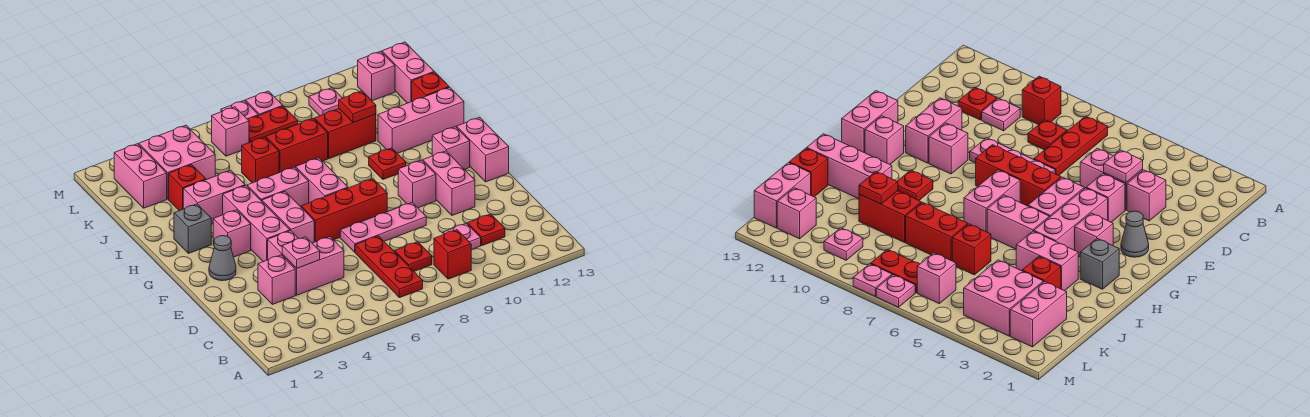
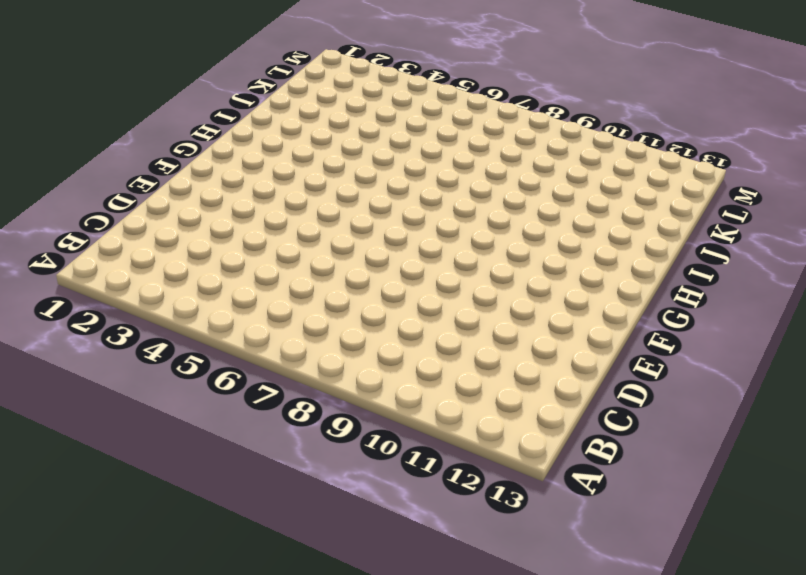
none -> red 1x3 plate [355,236,423,298]
none -> red 1x1 brick [434,230,471,279]
none -> red 1x1 plate [395,242,432,271]
none -> pink 1x1 plate [443,223,481,250]

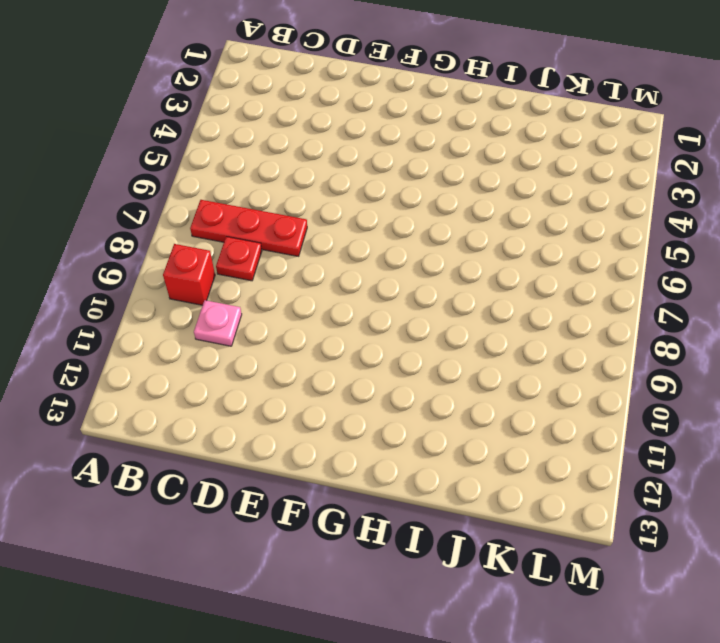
none -> red 1x1 plate [468,214,505,245]
none -> pink 1x1 brick [258,255,295,304]
none -> pink 1x2 brick [282,237,344,295]
none -> pink 1x1 brick [268,231,298,260]

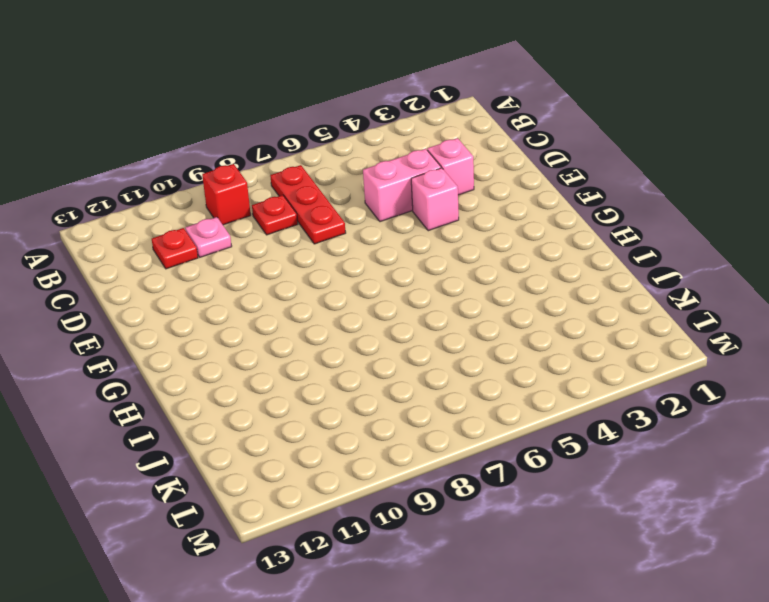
none -> pink 1x3 plate [340,203,426,252]
none -> pink 1x2 brick [423,151,475,215]
none -> grey 1x1 cone [209,236,236,281]
none -> pink 1x3 brick [223,185,290,262]

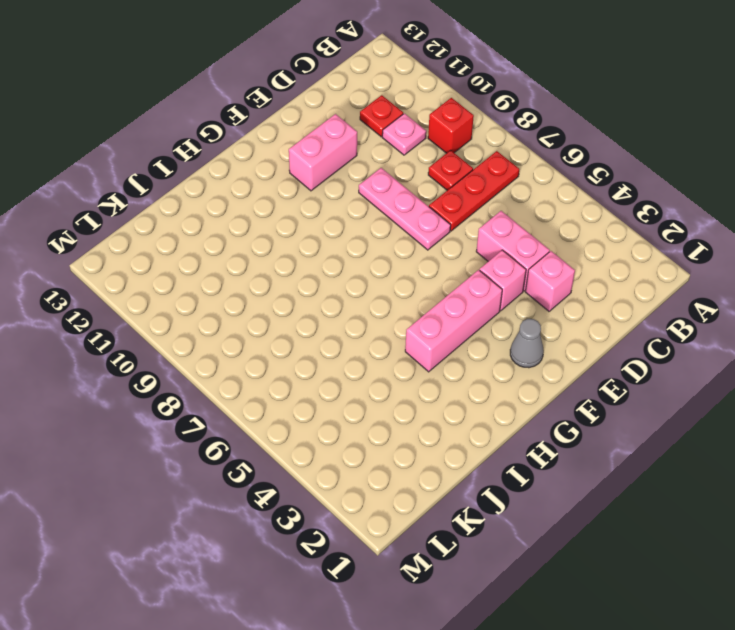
none -> pink 1x2 brick [262,191,314,243]
none -> red 1x3 brick [301,179,387,242]
none -> pink 1x1 brick [398,160,436,208]
none -> pink 1x2 brick [457,117,509,182]

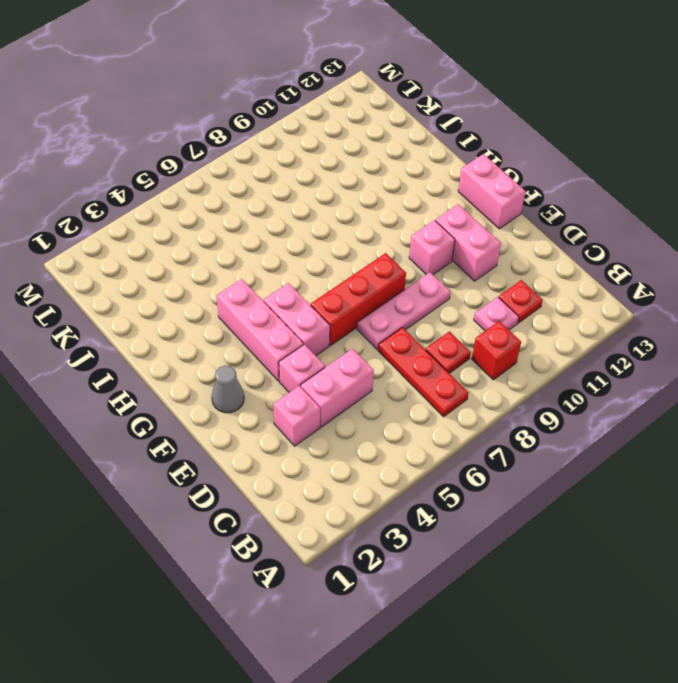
none -> pink 1x1 brick [213,210,251,257]
none -> pink 1x2 brick [296,158,348,203]
none -> pink 1x1 brick [432,127,470,169]
none -> grey 1x1 brick [174,204,211,253]

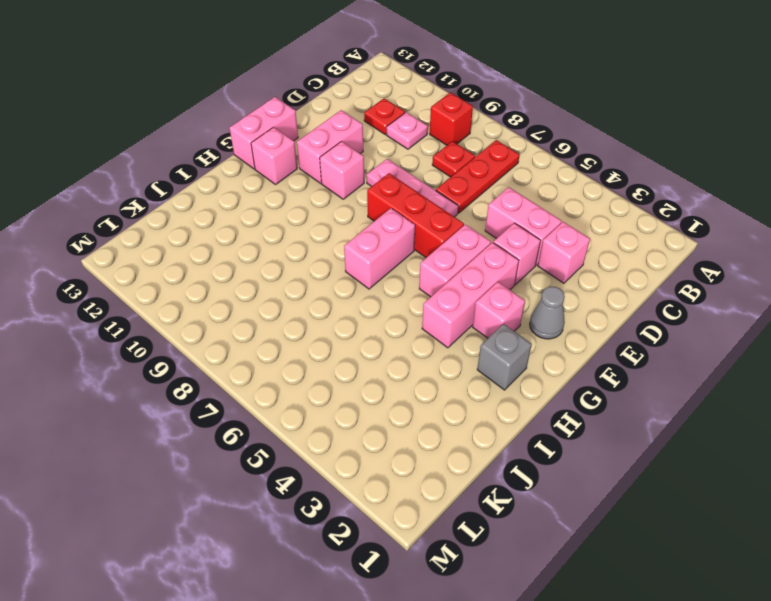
none -> pink 1x2 brick [247,167,309,207]
none -> red 1x1 plate [369,148,406,179]
none -> pink 1x2 brick [183,171,245,224]
none -> pink 1x3 brick [378,87,464,153]

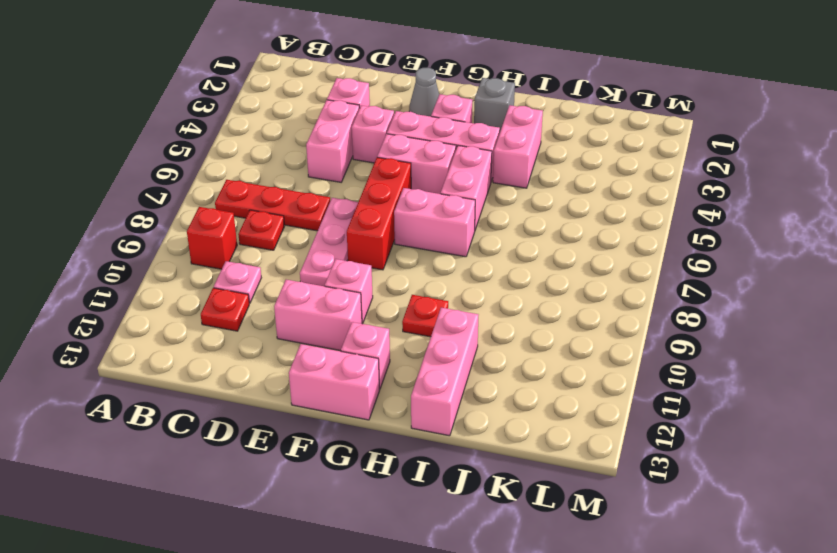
none -> red 1x1 brick [169,165,206,211]
none -> red 1x1 brick [242,137,279,183]
none -> red 1x2 brick [266,119,328,173]
none -> red 1x2 brick [314,109,376,159]

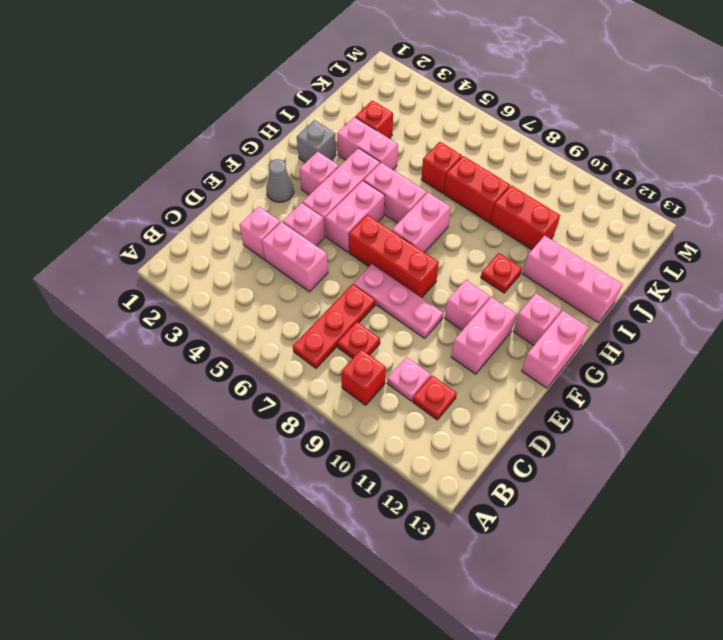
none -> red 1x1 brick [412,72,449,101]
none -> pink 1x2 brick [114,144,167,208]
none -> pink 2x2 brick [139,125,215,199]
none -> pink 1x2 brick [382,42,434,103]

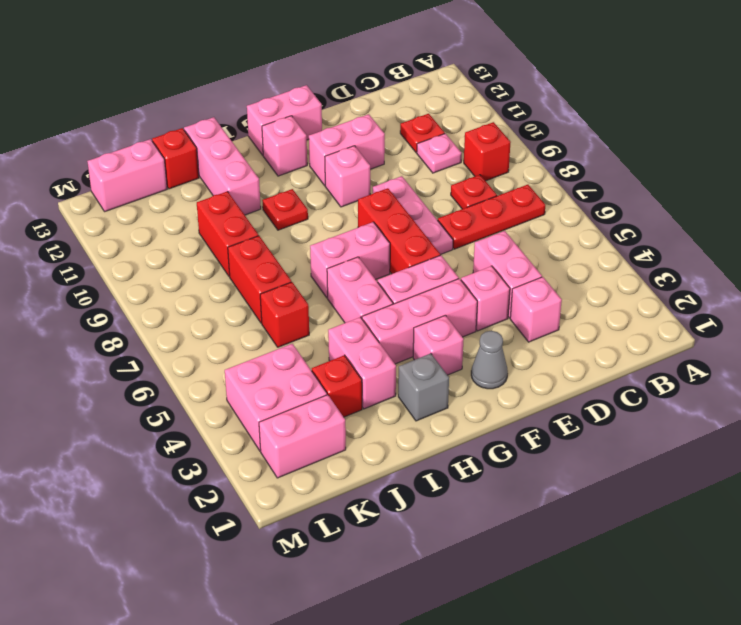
none -> pink 1x1 brick [212,107,249,156]
none -> red 1x2 plate [248,106,298,143]
none -> pink 1x1 plate [309,88,342,116]
none -> pink 1x1 brick [358,51,395,101]

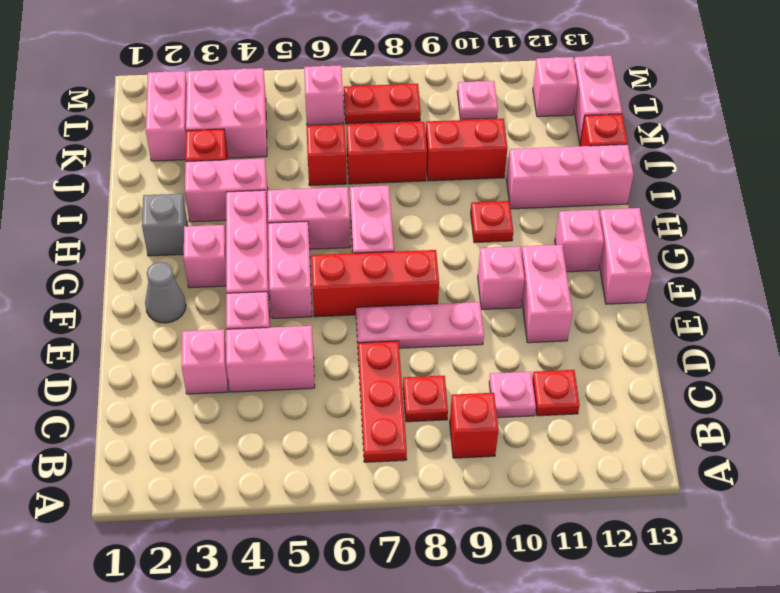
none -> pink 1x1 plate [221,101,258,119]
none -> pink 1x1 plate [245,91,283,116]
none -> pink 1x1 plate [282,237,320,268]
none -> red 1x1 plate [339,91,376,123]

